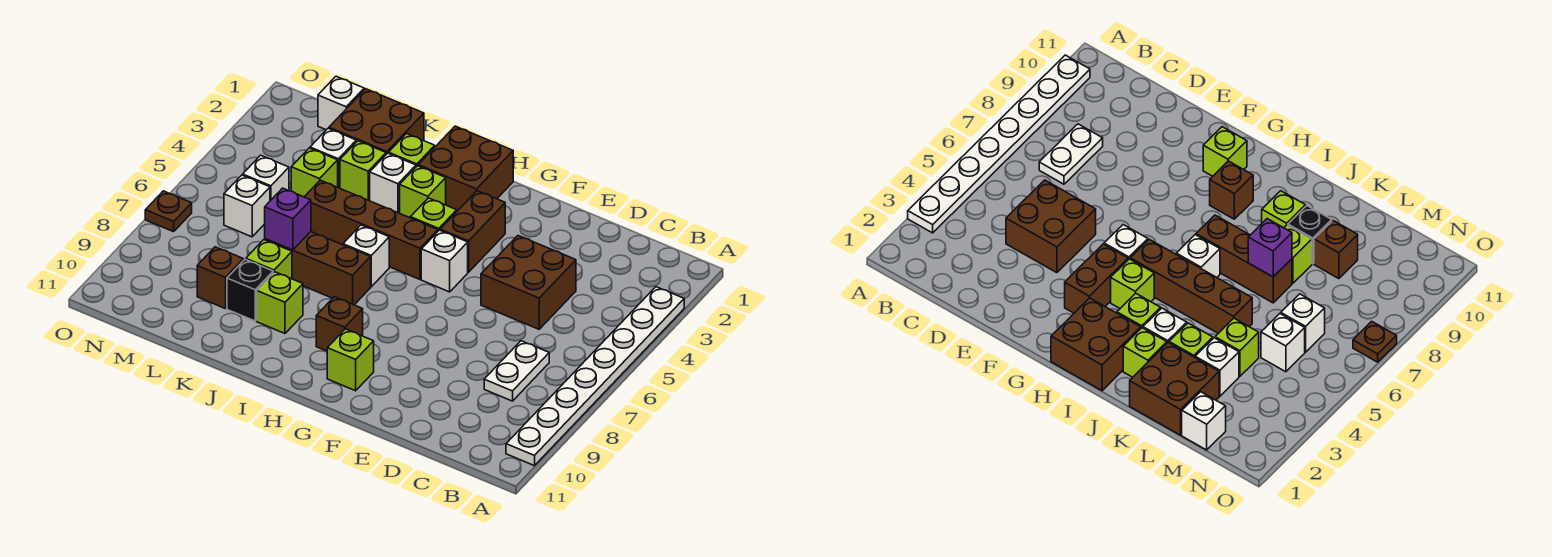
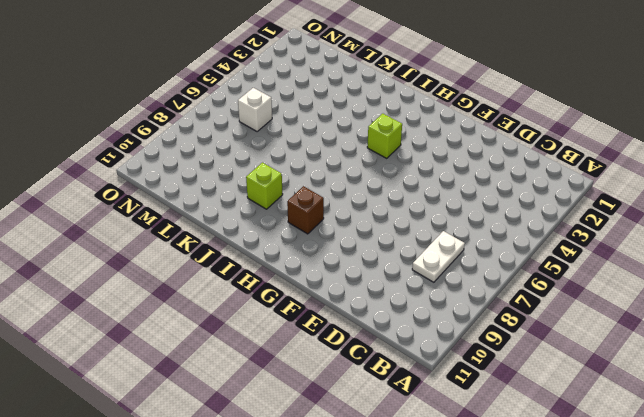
none -> white 1x8 plate [506,287,684,466]
none -> brown 2x2 brick [481,236,576,329]
none -> brown 1x2 brick [440,191,505,272]

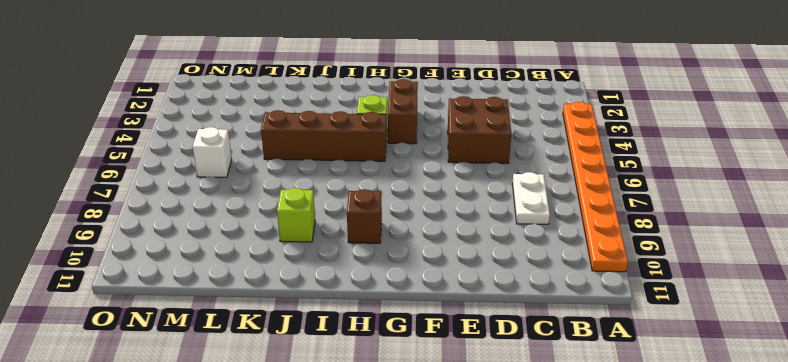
orange 1x8 plate [563,102,628,272] -> white 1x8 plate [506,287,684,466]
none -> white 1x1 brick [421,230,468,292]
none -> lime 1x1 brick [327,329,374,391]
none -> brown 2x2 brick [418,126,513,211]

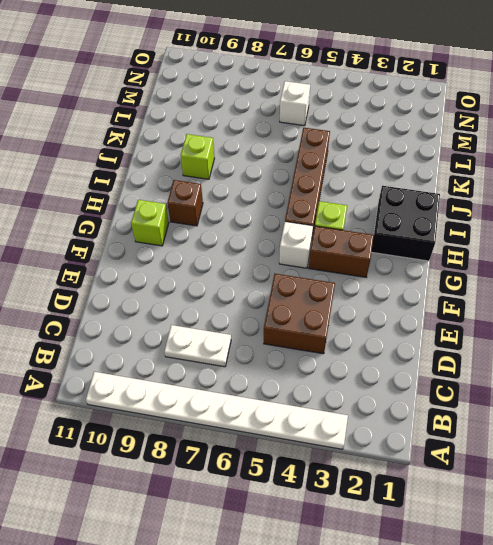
black 2x2 brick [372,186,440,261] -> brown 2x2 brick [418,126,513,211]
none -> lime 1x1 brick [400,166,446,218]
none -> white 1x1 brick [343,225,389,287]
none -> brown 1x3 brick [265,232,371,305]

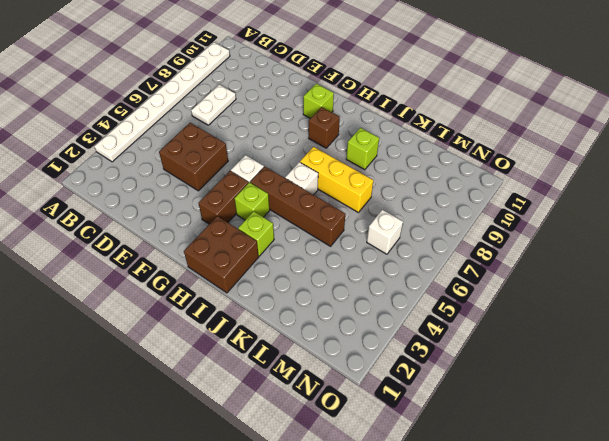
yellow 1x3 brick [300,147,373,213] -> brown 1x3 brick [265,232,371,305]
none -> lime 1x1 brick [389,134,435,167]
none -> white 1x1 brick [370,153,416,213]
none -> brown 2x2 brick [329,89,424,154]

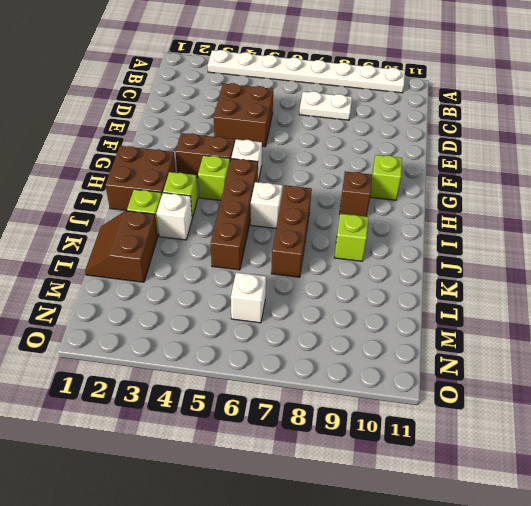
brown 2x2 slope [85,211,157,282] -> brown 2x2 brick [329,89,424,154]
none -> lime 1x1 brick [340,141,386,201]
none -> lime 1x1 brick [246,240,292,279]
none -> black 1x1 brick [227,259,273,321]

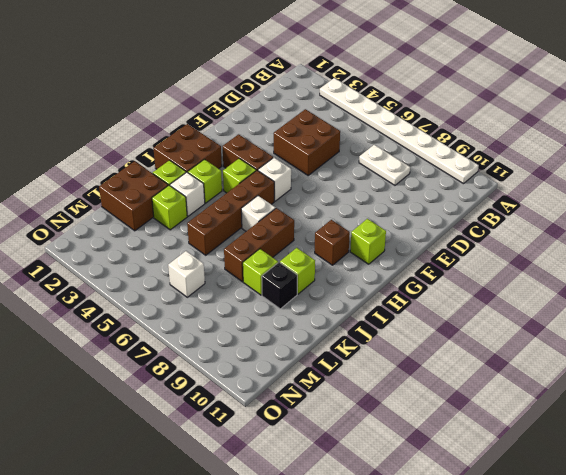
none -> white 1x1 brick [310,128,356,188]
none -> lime 1x1 brick [291,148,338,197]
none -> brown 1x1 brick [197,247,243,309]

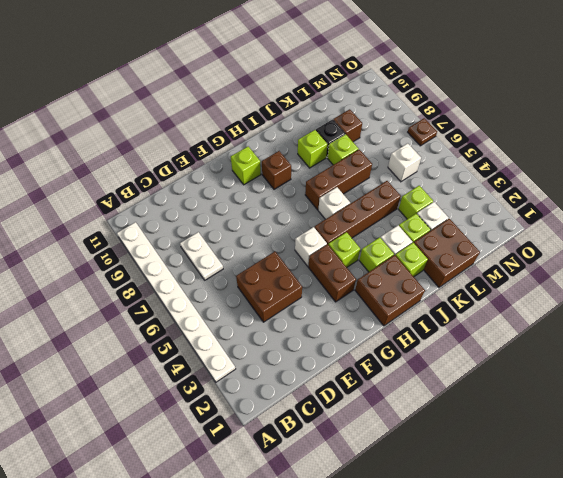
none -> white 1x1 brick [318,76,364,130]
none -> white 1x1 brick [243,155,289,201]
none -> purple 1x1 brick [265,188,311,250]

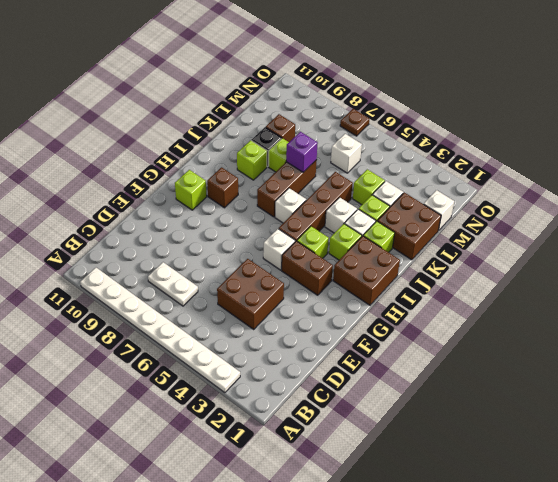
white 1x1 brick [325,197,357,233] -> white 1x1 brick moved to [243,155,289,201]

